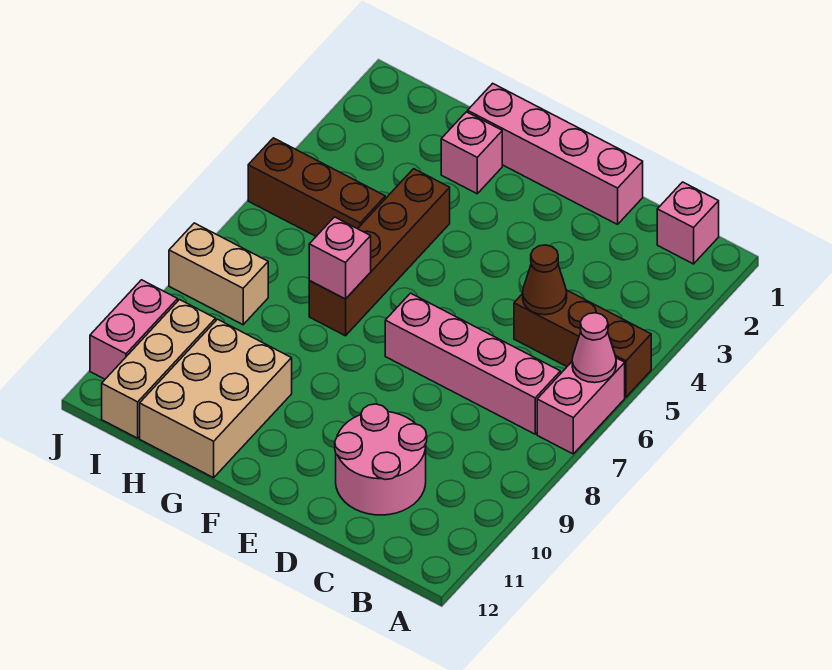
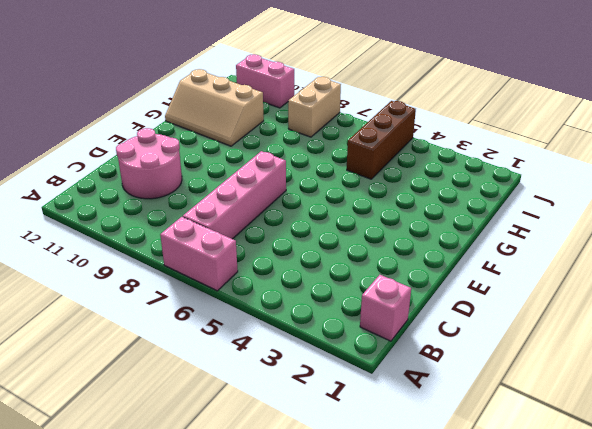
tan 2x3 slope [165,69,264,146] -> tan 2x3 brick [140,319,292,478]
none -> brown 1x3 brick [514,290,651,397]
none -> pink 1x4 brick [468,83,643,224]
none -> pink 1x1 brick [441,112,502,194]

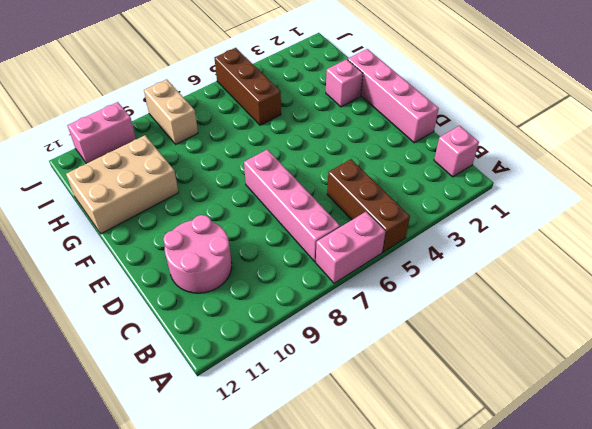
none -> brown 1x4 brick [309,169,450,336]
none -> tan 1x3 brick [102,300,216,438]
none -> pink 1x1 cone [572,313,616,383]

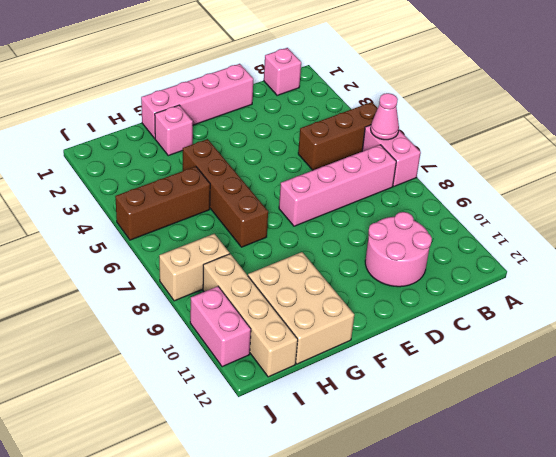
tan 1x4 brick [203,254,298,377] -> tan 1x3 brick [102,300,216,438]
none -> brown 1x1 cone [523,245,567,315]
none -> pink 1x1 brick [309,217,371,299]

